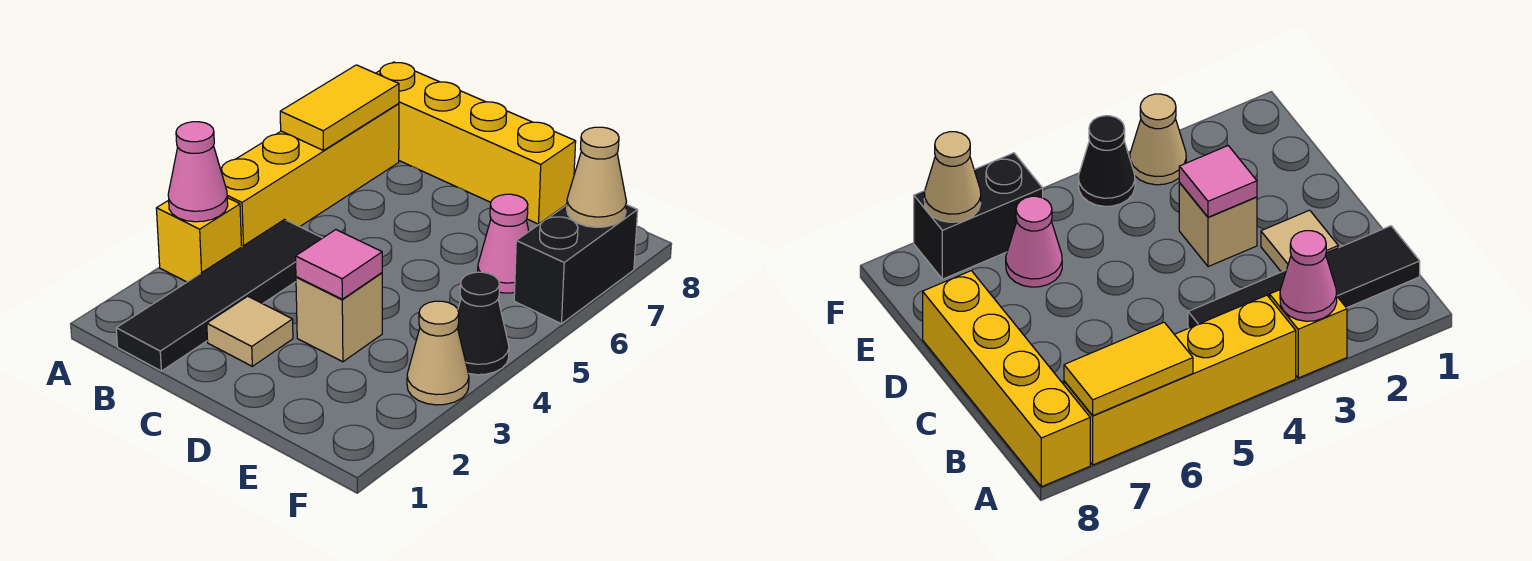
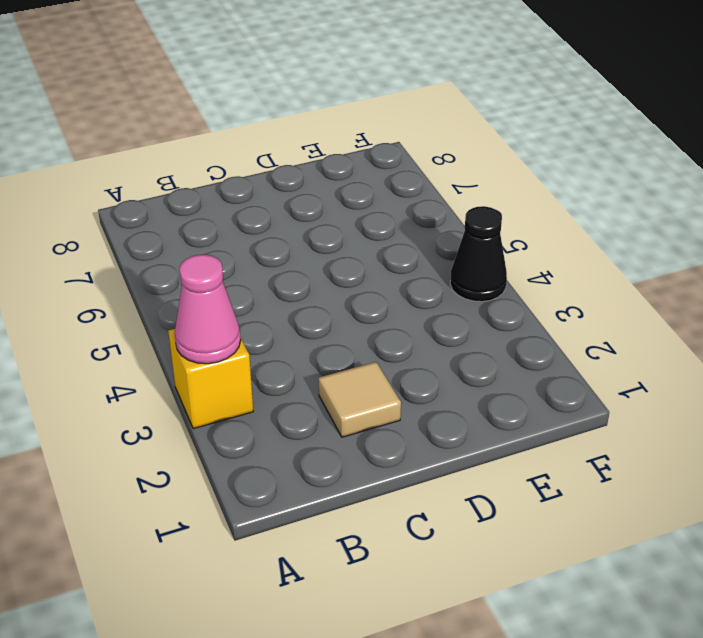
none -> yellow 1x4 brick [220,104,399,246]
none -> yellow 1x4 brick [376,62,576,224]
none -> black 1x4 tile [116,220,322,371]

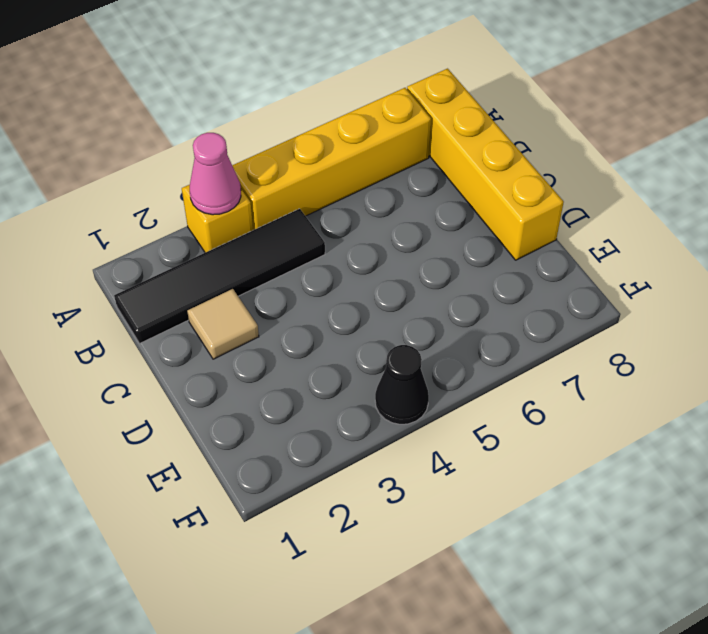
none -> tan 1x1 brick [296,273,382,362]
none -> pink 1x1 cone [478,194,529,293]
none -> tan 1x1 cone [407,301,469,405]

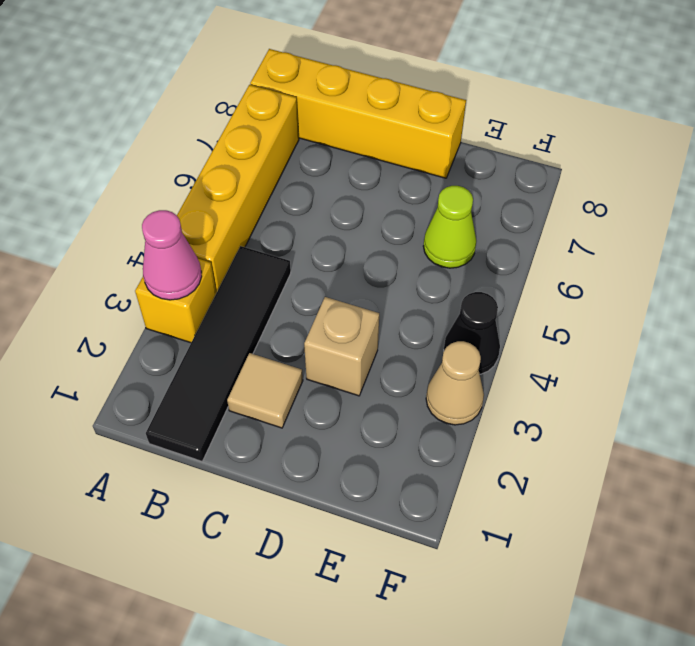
lime 1x1 cone [423,186,476,268] -> pink 1x1 cone [478,194,529,293]
none -> black 1x2 brick [514,205,638,324]
none -> yellow 1x2 tile [280,65,399,150]
none -> pink 1x1 tile [296,230,382,299]

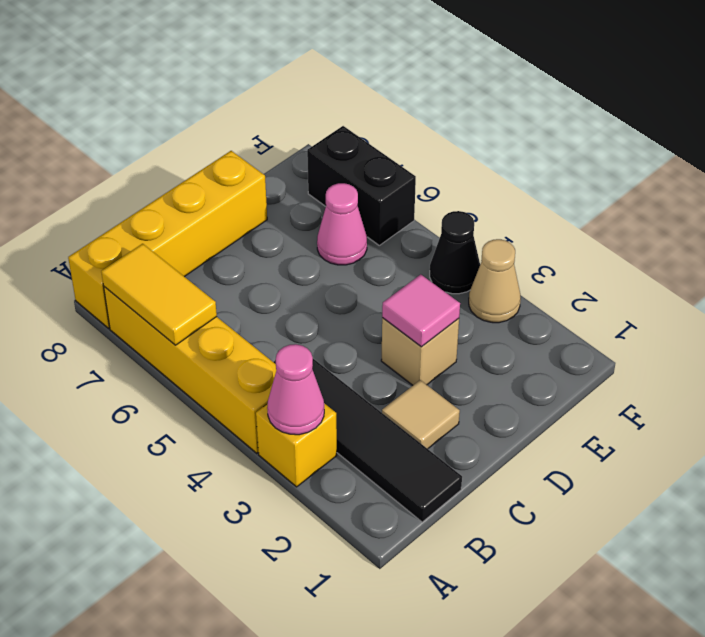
none -> tan 1x1 cone [567,127,627,227]

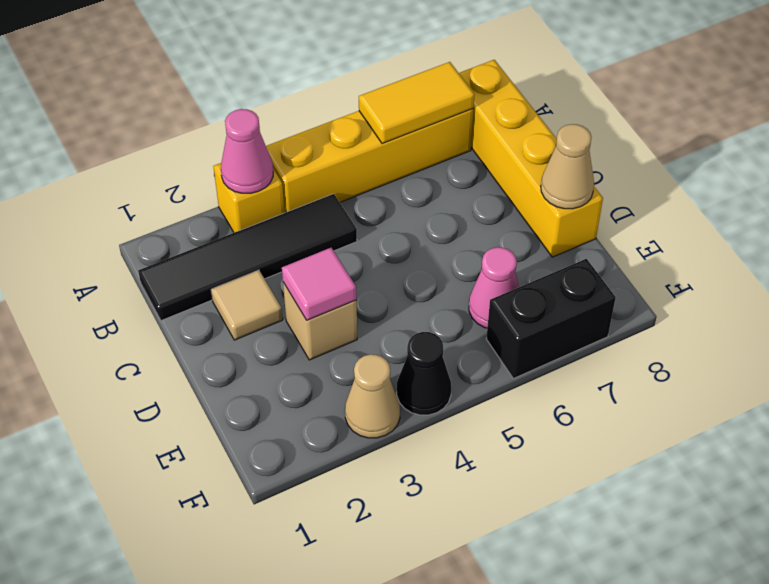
tan 1x1 cone [541,124,594,209] -> tan 1x1 cone moved to [567,127,627,227]

